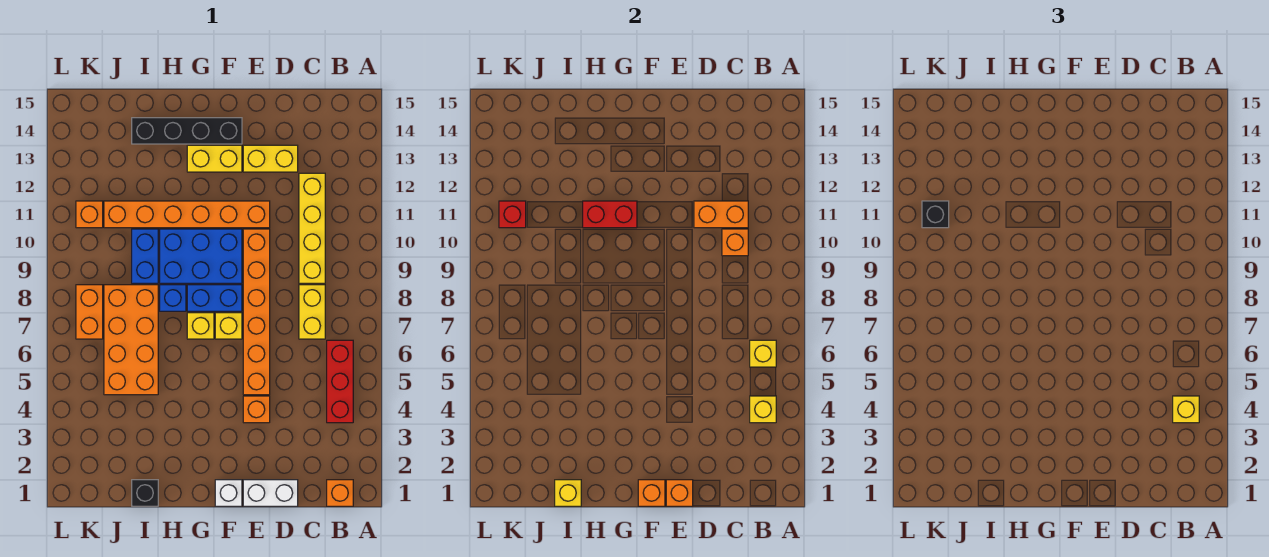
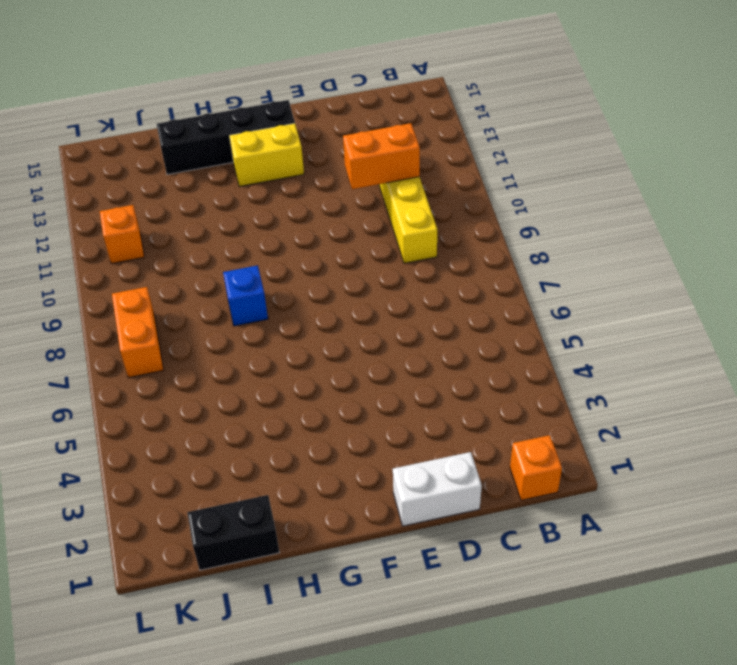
black 1x2 brick [187,495,280,570] -> black 1x1 brick [132,480,158,506]
none -> red 1x3 brick [327,340,353,423]
none -> yellow 1x2 brick [299,285,325,339]
none -> yellow 1x2 brick [243,145,298,172]
none -> orange 1x1 brick [243,396,270,423]

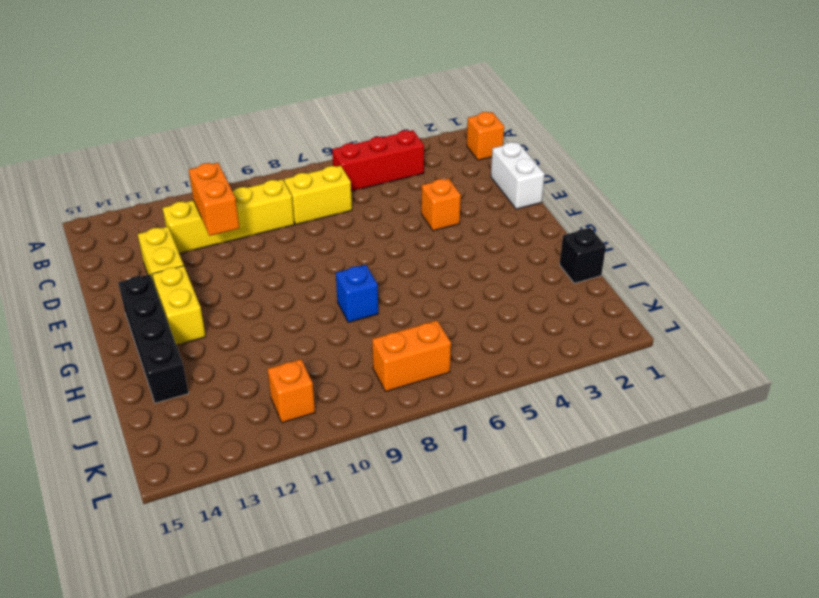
none -> orange 1x6 brick [243,229,270,395]
none -> orange 1x6 brick [104,201,270,228]
none -> white 1x1 brick [215,480,242,506]
none -> yellow 1x1 brick [215,313,242,339]

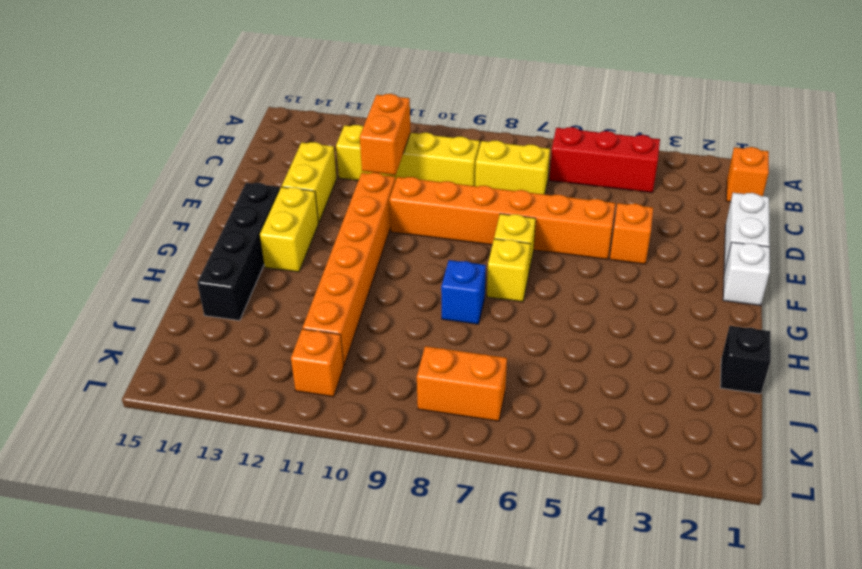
none -> blue 1x2 brick [187,285,242,311]
none -> blue 2x3 brick [160,229,242,283]
none -> orange 2x4 brick [104,285,158,395]
none -> blue 1x2 brick [132,229,158,283]

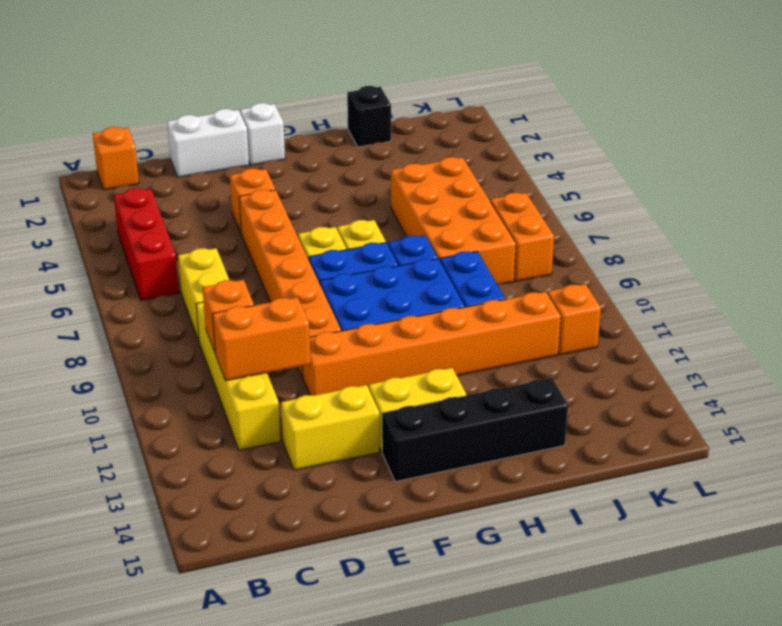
none -> yellow 1x1 brick [750,396,776,423]
none -> yellow 1x1 brick [750,340,776,367]
none -> orange 1x1 brick [666,480,693,506]
none -> orange 1x1 brick [638,480,665,506]

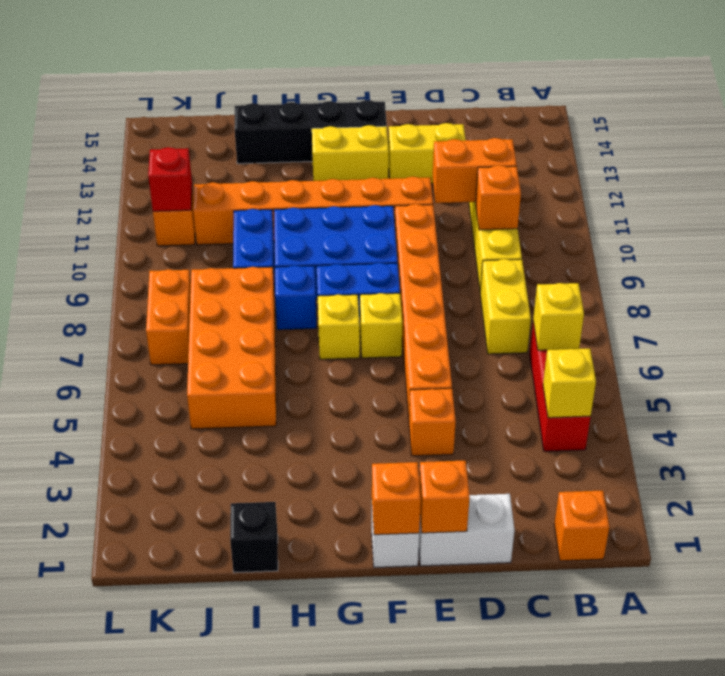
none -> red 1x2 brick [583,201,637,228]
none -> yellow 1x1 brick [555,480,581,506]
none -> yellow 1x1 brick [1173,396,1199,423]
none -> black 1x1 brick [922,201,949,228]

